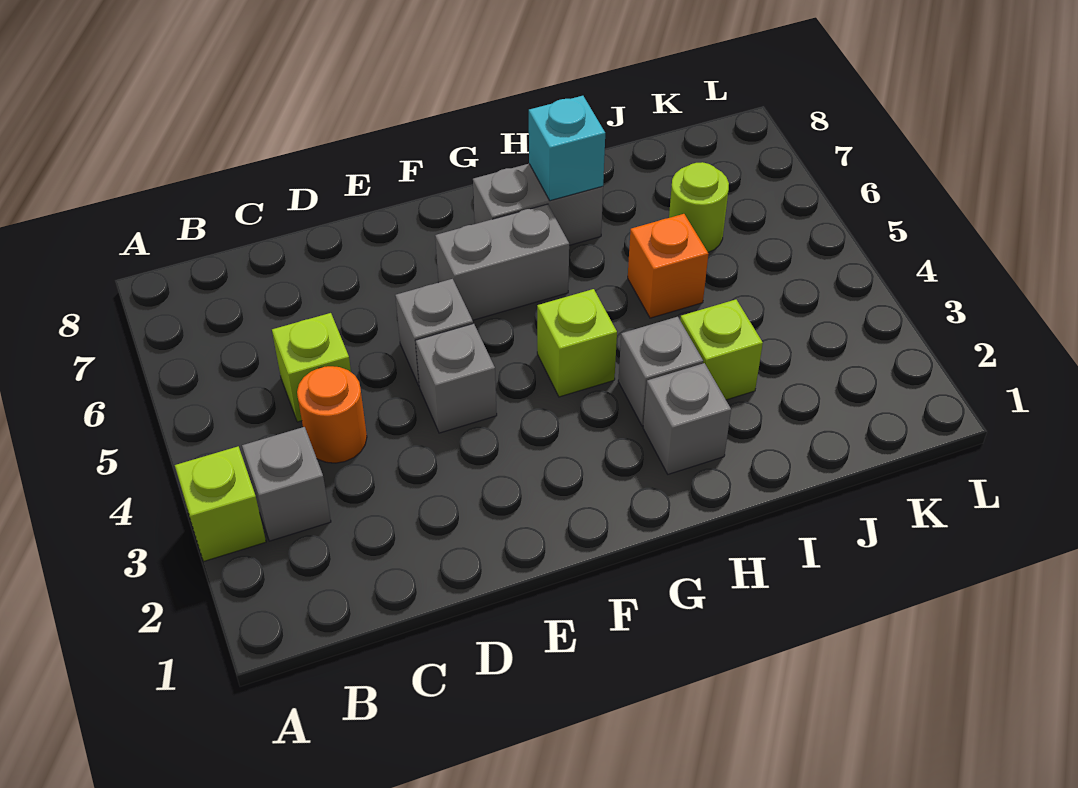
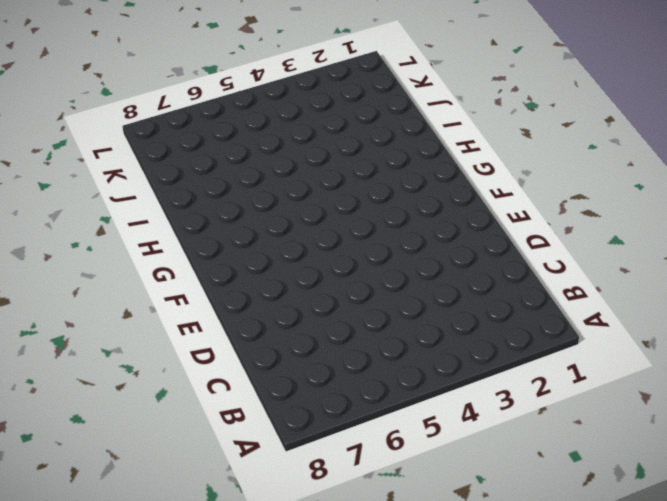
none -> lime 1x1 brick [175,446,266,561]
none -> grey 1x1 brick [242,427,331,541]
none -> orange 1x1 round brick [297,366,367,463]

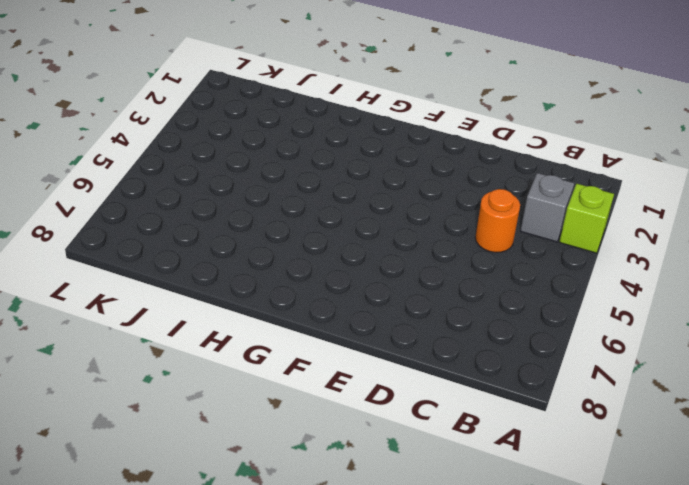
none -> lime 1x1 brick [272,313,351,422]
none -> grey 1x1 brick [416,324,497,433]
none -> grey 1x1 brick [395,279,473,385]

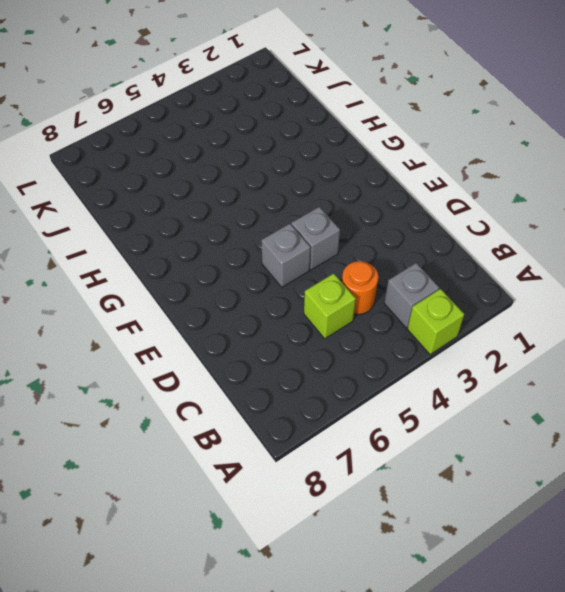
none -> grey 1x2 brick [435,204,569,320]
none -> lime 1x1 brick [537,289,617,397]
none -> grey 1x2 brick [473,164,603,245]

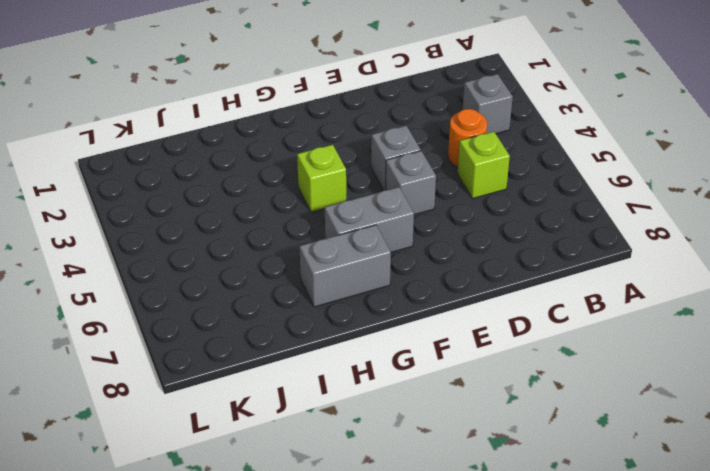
none -> lime 1x1 brick [175,446,266,561]
none -> grey 1x1 brick [643,363,731,474]
none -> grey 1x1 brick [618,317,703,426]

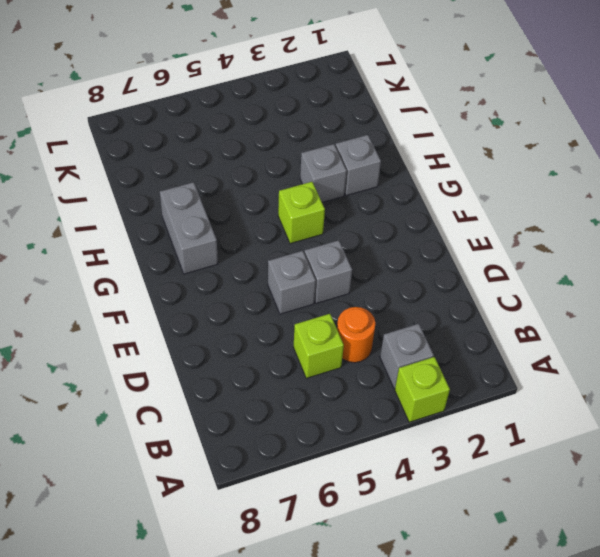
none -> grey 1x2 brick [435,204,569,320]
none -> lime 1x1 brick [680,300,763,400]
none -> orange 1x1 brick [628,214,708,318]

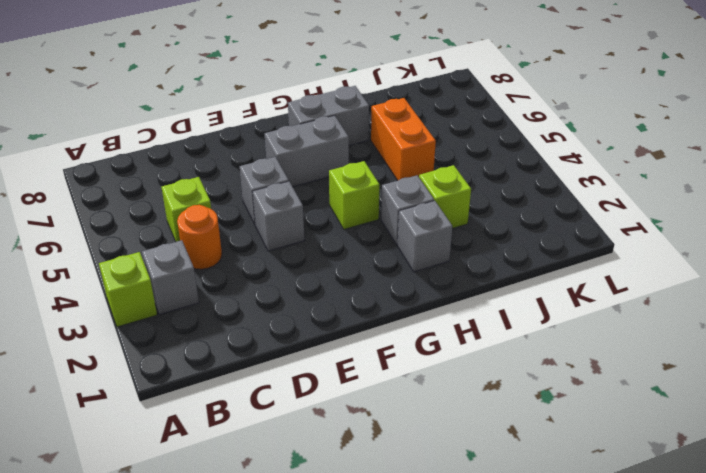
orange 1x2 brick [371,98,436,181] -> orange 1x1 brick [628,214,708,318]
none -> lime 1x1 round brick [669,162,729,252]
none -> cyan 1x1 brick [529,96,605,201]

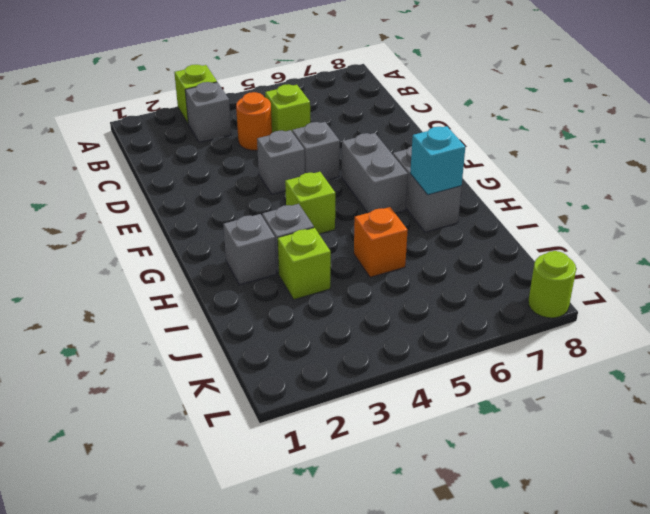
lime 1x1 round brick [528,251,576,318] -> lime 1x1 round brick moved to [669,162,729,252]

